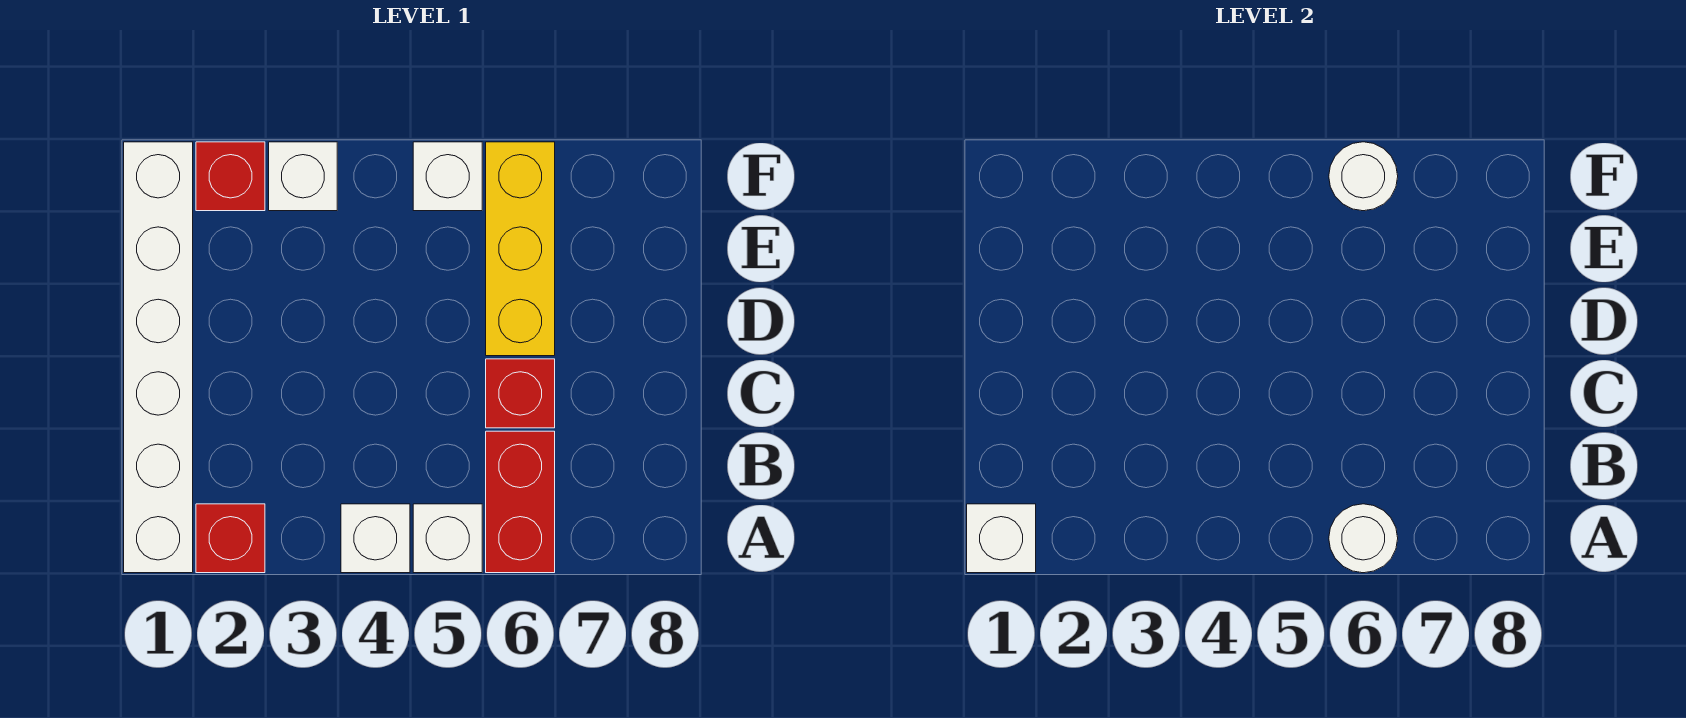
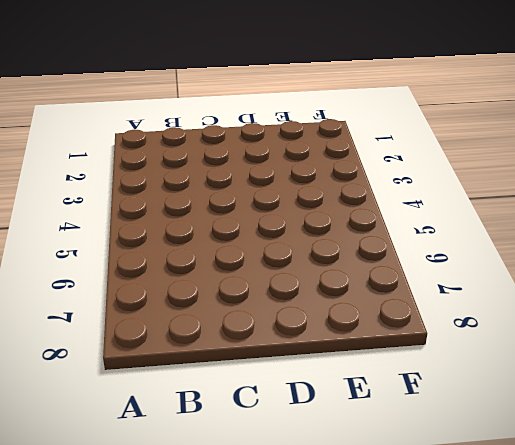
none -> white 1x6 brick [124,142,193,573]
none -> red 1x1 brick [196,504,265,573]
none -> white 1x1 brick [341,504,410,573]

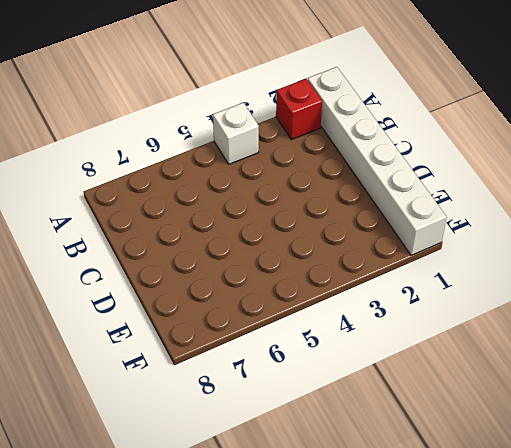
none -> white 1x1 brick [413,504,482,573]
none -> red 1x2 brick [486,431,555,573]
none -> red 1x1 brick [486,359,555,428]

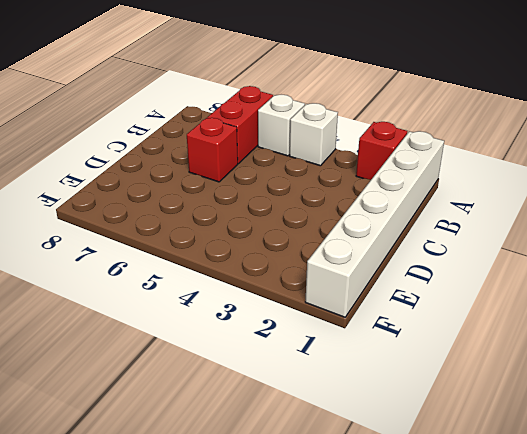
none -> yellow 1x3 brick [486,142,555,356]
none -> red 1x1 brick [196,142,265,211]
none -> white 1x1 brick [269,142,337,211]

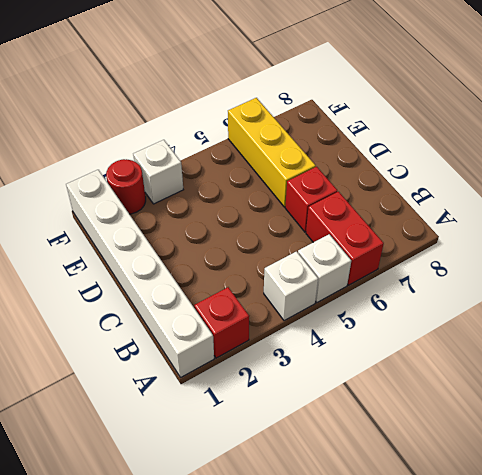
red 1x1 round brick [106,159,146,214] -> red 1x1 brick [196,142,265,211]
none -> white 1x1 brick [413,142,482,211]
none -> white 1x1 brick [967,504,1036,573]
none -> white 1x1 round brick [1329,504,1398,573]

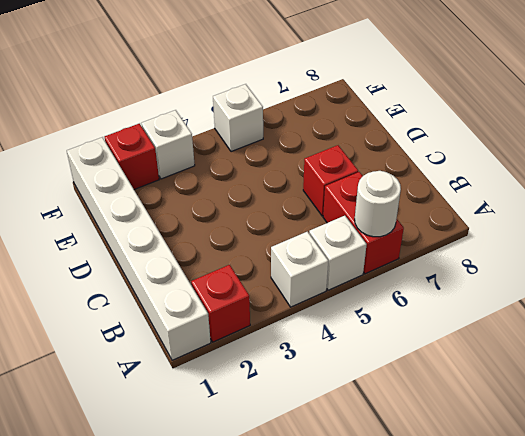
none -> yellow 1x3 brick [486,142,555,356]
none -> white 1x1 brick [967,504,1036,573]
none -> white 1x1 round brick [1329,142,1398,211]

